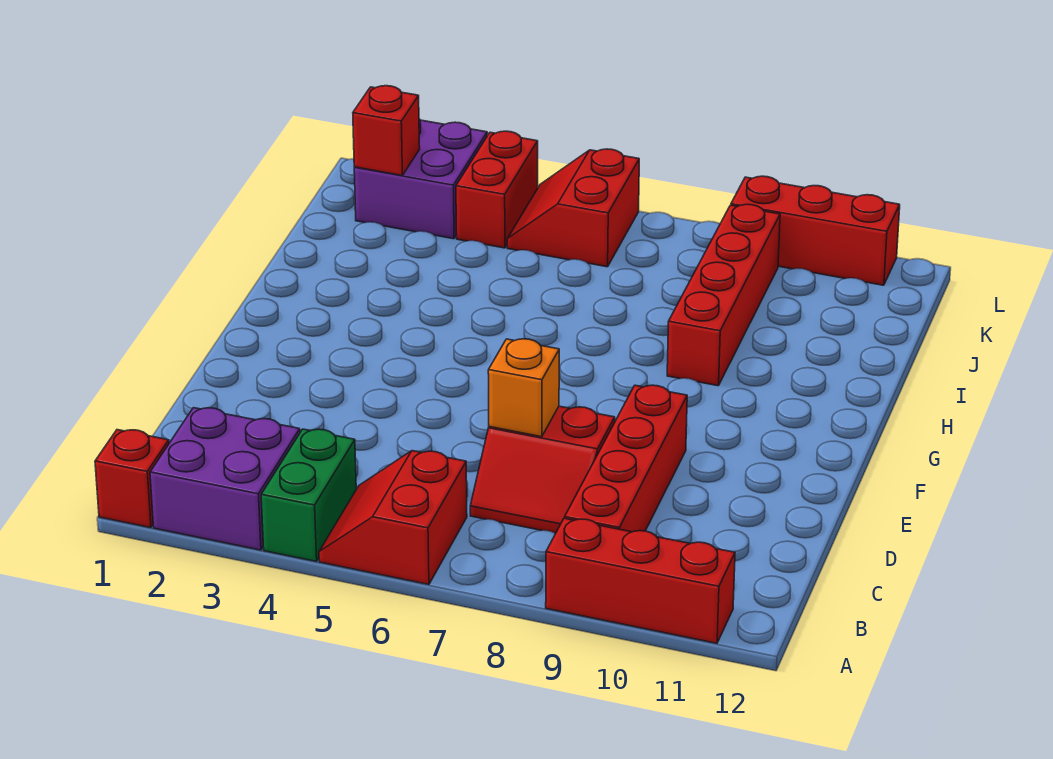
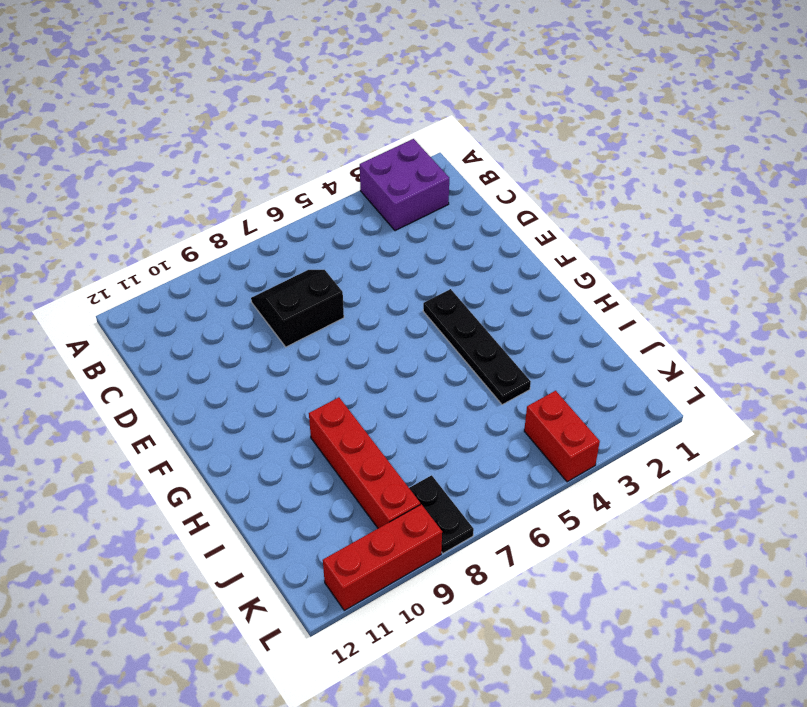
black 2x2 slope [251,270,344,347] -> red 2x2 slope [470,406,615,533]
black 1x4 plate [423,289,531,405] -> none
black 1x2 plate [409,475,474,553] -> none
none -> red 1x1 brick [95,430,169,528]
none -> green 1x2 brick [261,429,356,562]
none -> red 2x2 slope [319,451,467,584]

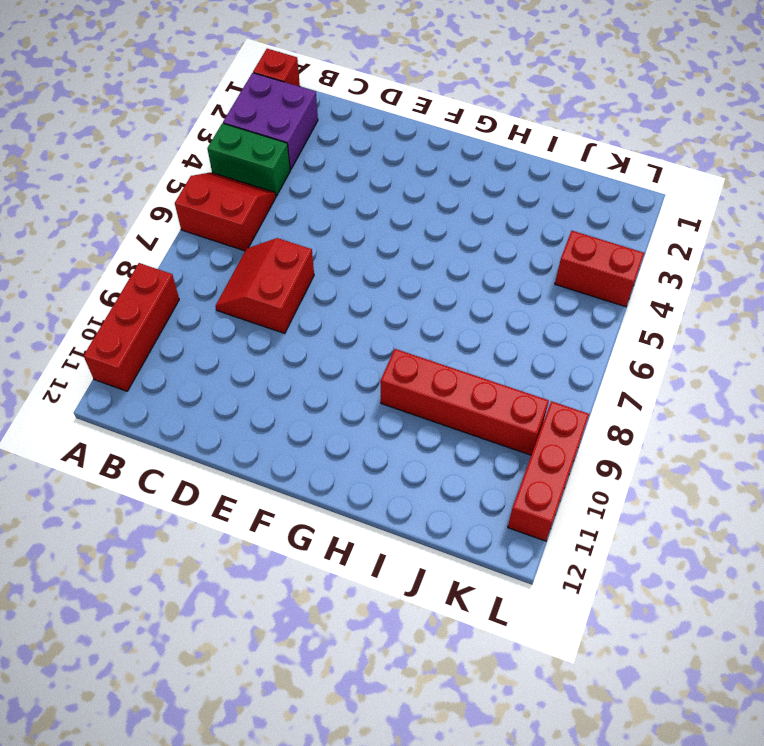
none -> red 1x4 brick [565,385,687,532]
none -> purple 2x2 brick [354,119,487,239]
none -> red 2x2 slope [507,149,639,267]

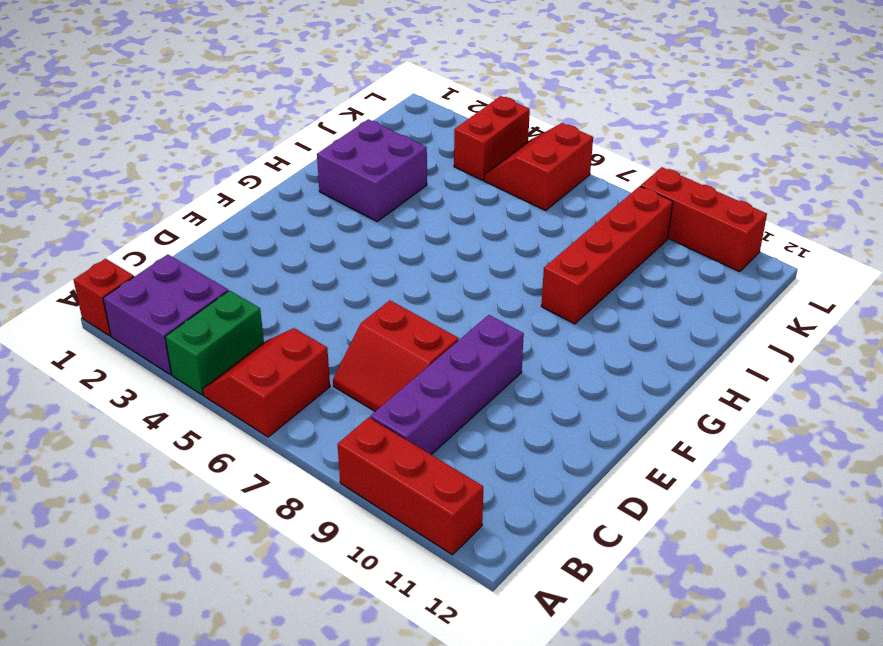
purple 1x4 brick [370,315,524,455] -> red 1x4 brick [565,385,687,532]
purple 2x2 brick [317,119,427,221] -> purple 2x2 brick moved to [354,119,487,239]
none -> orange 1x1 brick [488,339,559,437]
none -> red 1x1 brick [353,86,420,175]

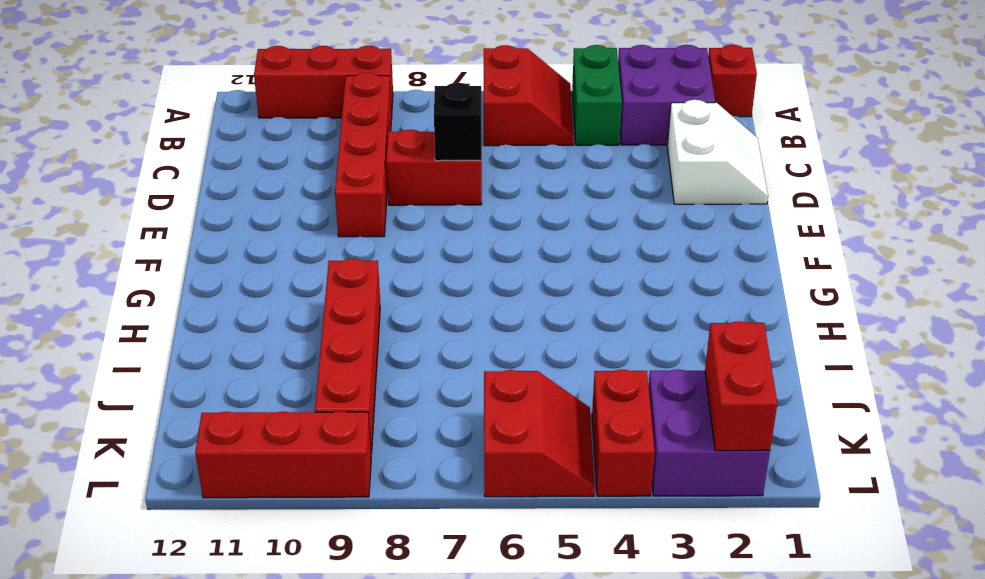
white 2x2 slope [667,100,768,204] -> none
black 1x1 brick [434,83,481,161] -> orange 1x1 brick [488,339,559,437]
red 1x2 brick [705,321,777,451] -> red 1x1 brick [353,86,420,175]

